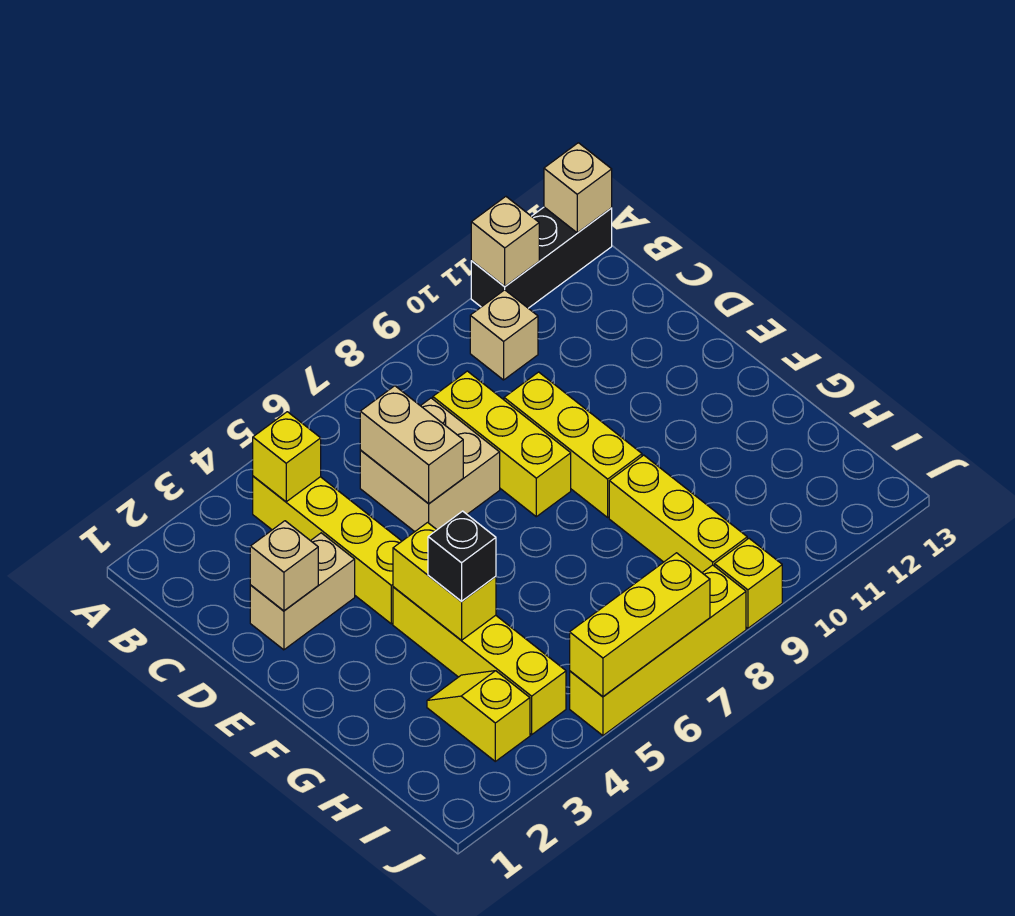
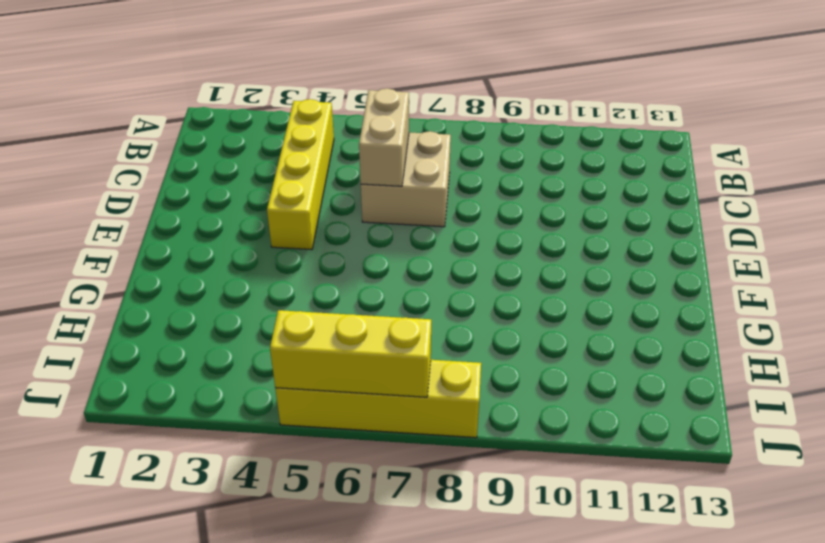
none -> black 1x3 brick [471,207,612,308]
none -> tan 1x1 brick [470,290,538,380]
none -> yellow 1x3 brick [433,371,571,517]

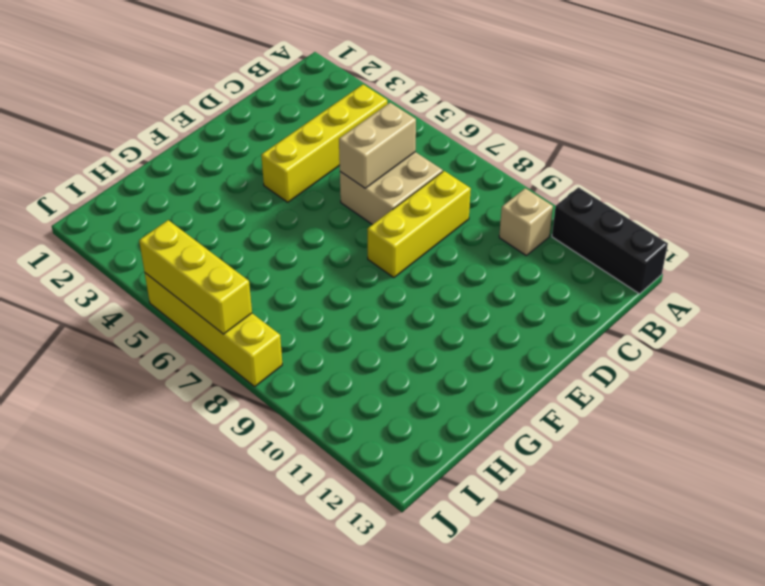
none -> tan 1x2 brick [250,533,355,650]
none -> yellow 1x3 brick [504,372,642,517]
none -> yellow 1x4 brick [393,587,566,735]

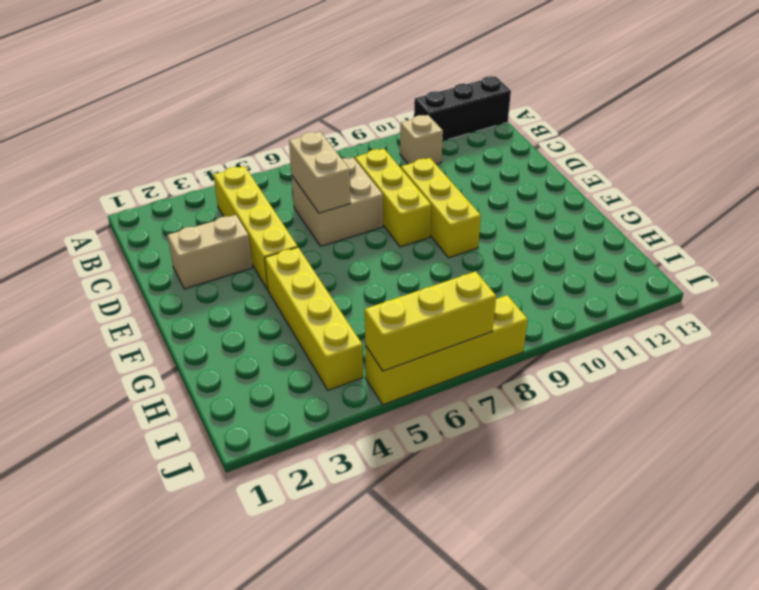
none -> yellow 1x3 brick [609,455,747,573]
none -> yellow 1x2 slope [427,671,530,761]
none -> yellow 1x1 brick [715,539,782,628]

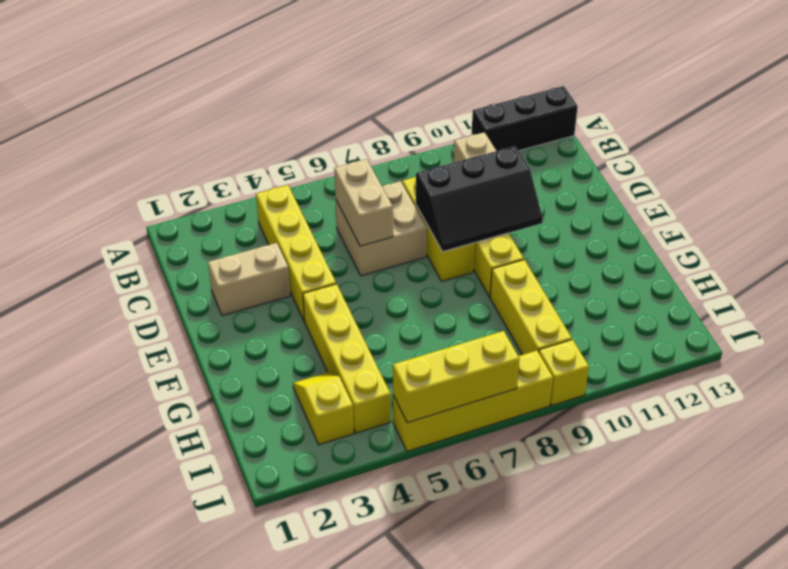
black 2x3 slope [416,146,543,252] -> none
none -> tan 1x1 brick [471,197,539,286]
none -> tan 1x1 brick [544,143,612,233]
none -> yellow 1x1 brick [253,412,321,502]

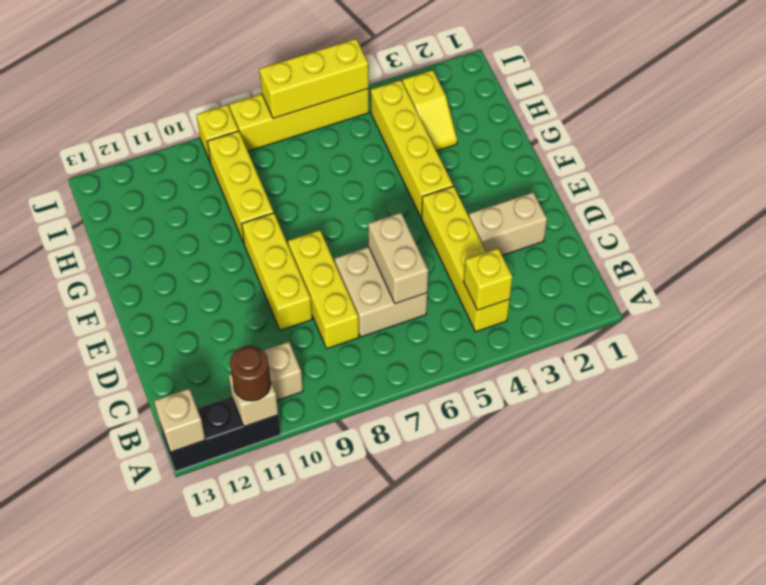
brown 1x1 round brick [230,346,271,401] -> none
none -> tan 1x1 brick [250,521,318,611]
none -> yellow 1x2 brick [393,523,496,640]
none -> black 1x1 brick [428,511,496,602]

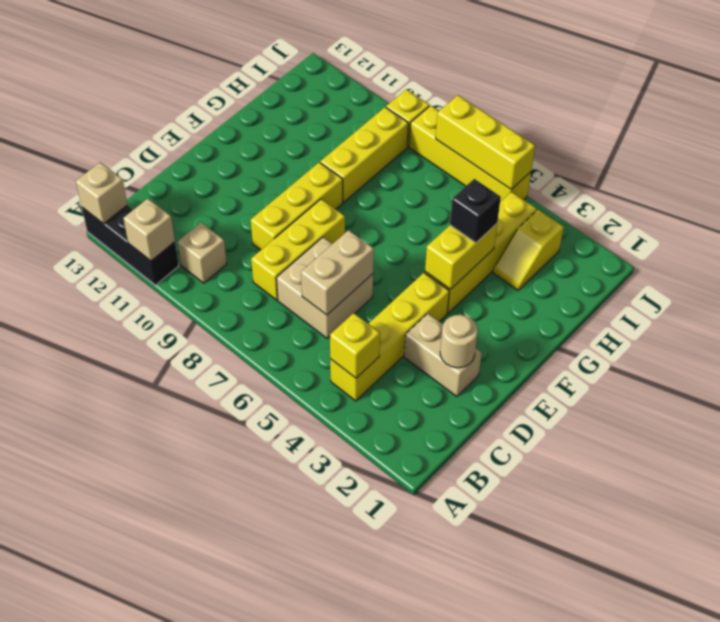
tan 1x1 round brick [440,315,478,368] -> tan 1x1 brick [250,521,318,611]

